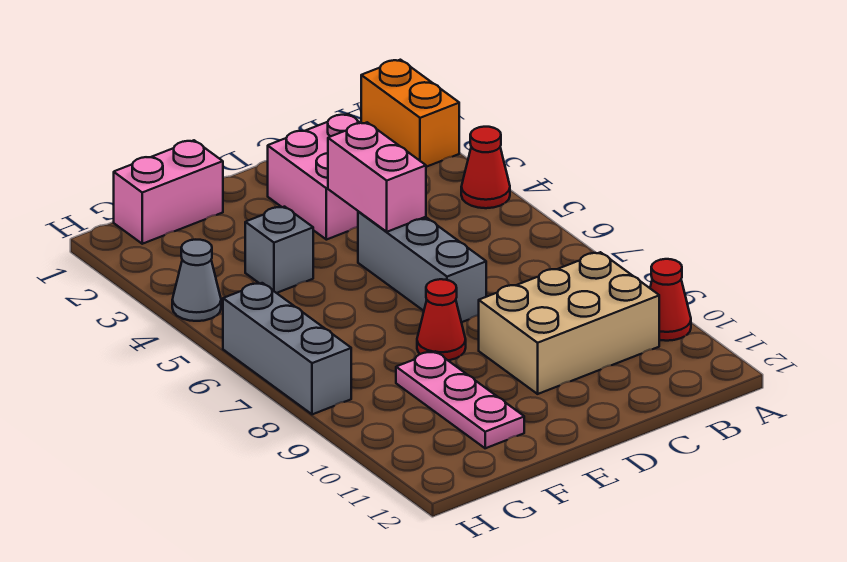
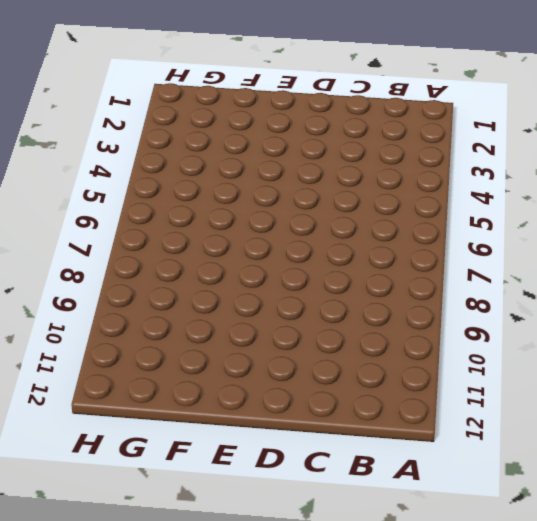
none -> orange 1x2 brick [361,60,459,167]
none -> red 1x1 cone [461,127,510,208]
none -> red 1x1 cone [650,259,691,341]

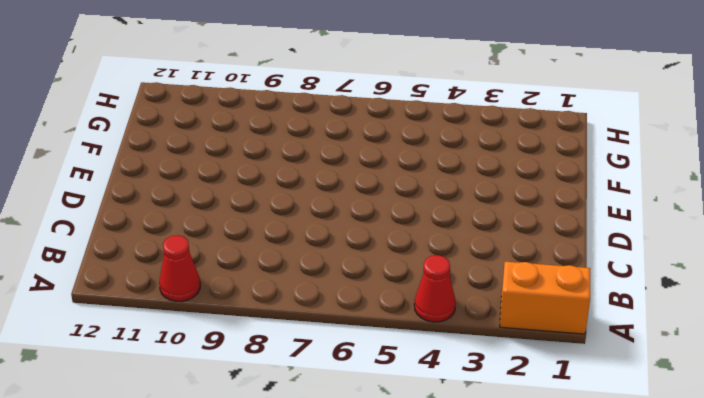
none -> tan 2x3 brick [479,252,659,394]
none -> pink 2x2 brick [268,114,360,240]
none -> grey 1x3 brick [358,211,486,322]

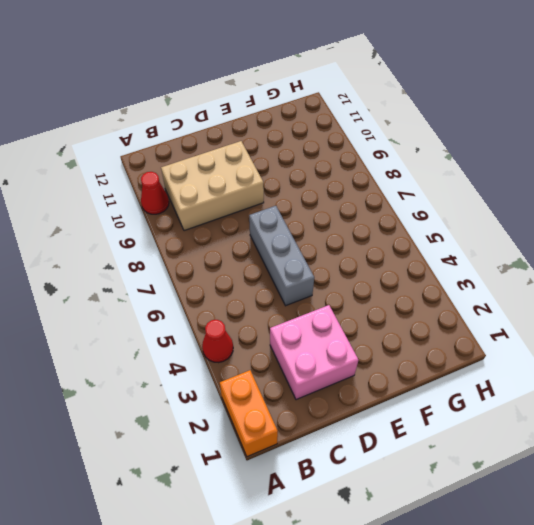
none -> red 1x1 cone [417,279,466,360]
none -> pink 1x2 brick [114,140,223,244]
none -> grey 1x1 brick [245,207,313,293]

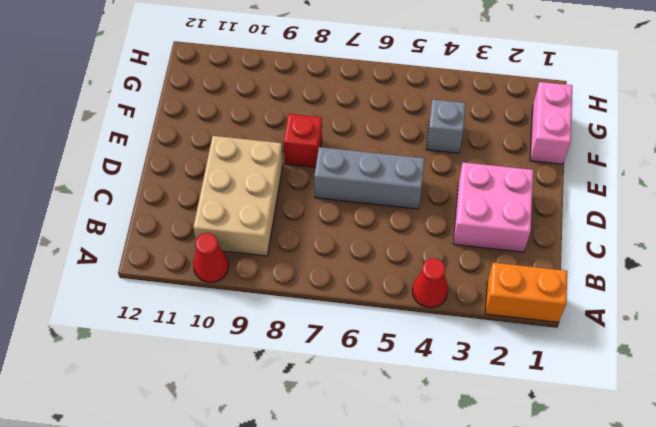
red 1x1 brick [284,114,322,168] -> red 1x1 cone [417,279,466,360]
none -> pink 1x3 plate [396,351,524,448]
none -> grey 1x1 cone [172,240,221,321]
none -> grey 1x3 brick [223,283,351,414]

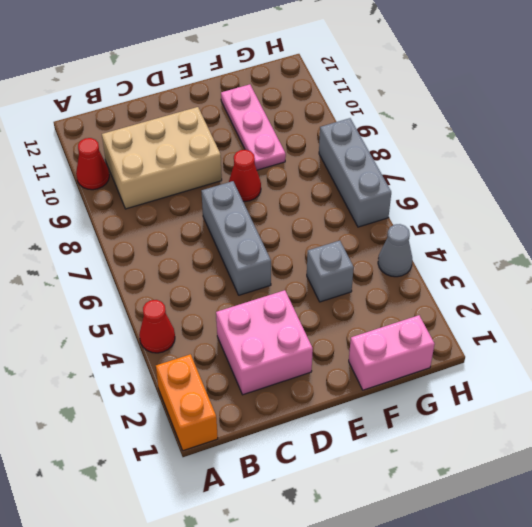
none -> pink 1x2 brick [328,122,426,232]

